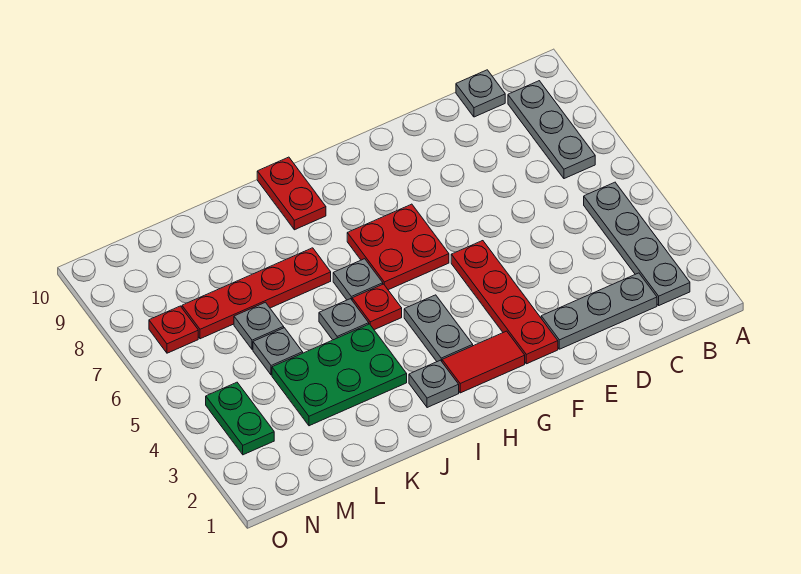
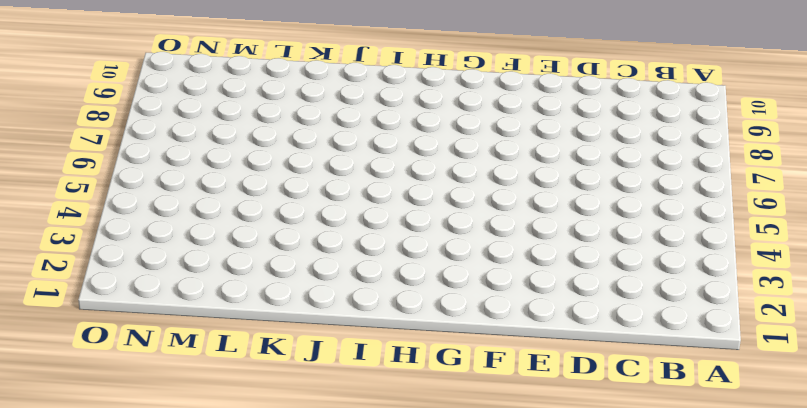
none -> grey 1x4 plate [584,182,690,305]
none -> grey 1x3 plate [508,81,595,179]
none -> grey 1x3 plate [541,273,657,349]

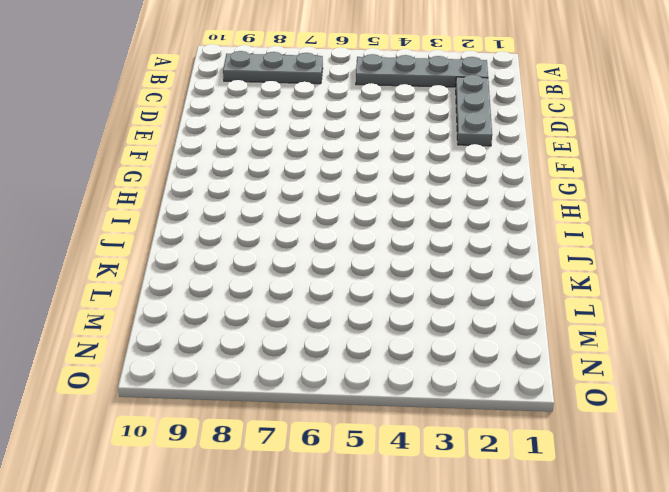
none -> grey 1x1 plate [456,70,505,117]
none -> red 1x4 plate [451,241,558,364]
none -> red 1x2 tile [442,331,525,393]

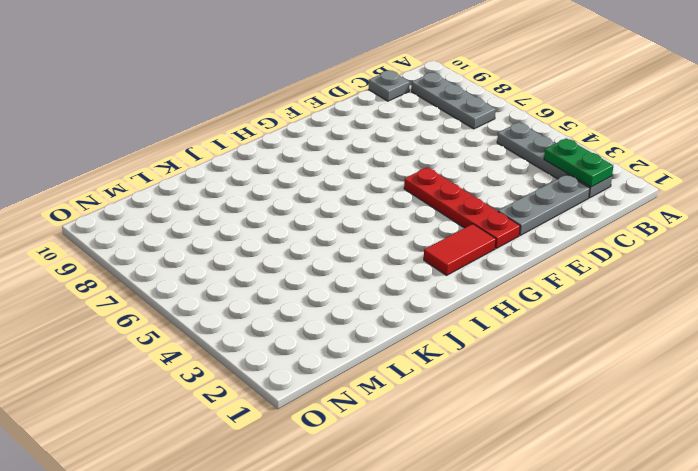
green 1x2 plate [544,138,613,187] -> green 1x2 plate moved to [206,382,274,455]
none -> red 2x2 plate [347,204,449,290]
none -> grey 1x2 plate [404,295,473,362]
none -> grey 1x1 plate [409,360,459,408]

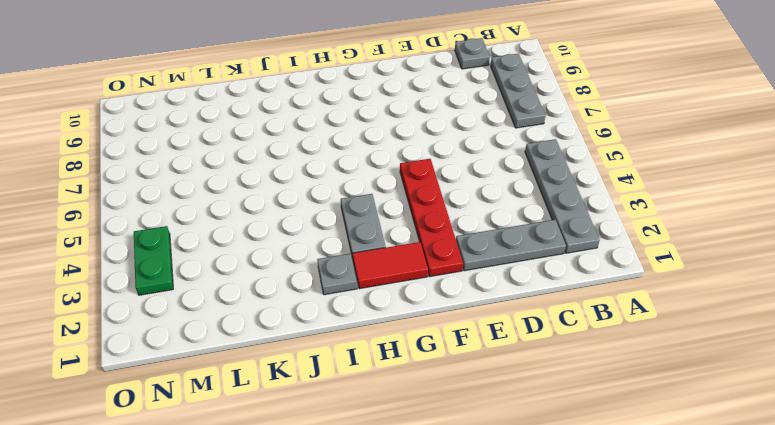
none -> red 2x2 plate [347,204,449,290]
none -> red 1x1 plate [352,284,402,330]
none -> grey 1x1 plate [333,259,383,300]

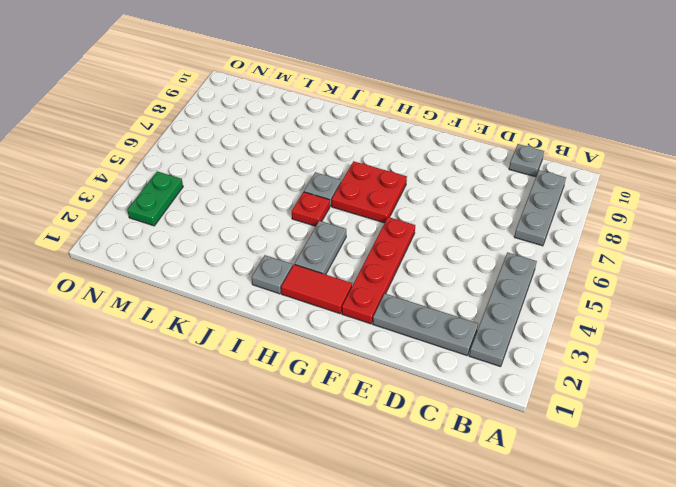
none -> red 1x2 plate [257,157,326,230]
none -> green 2x3 plate [272,324,407,426]
none -> grey 1x1 plate [319,299,369,340]

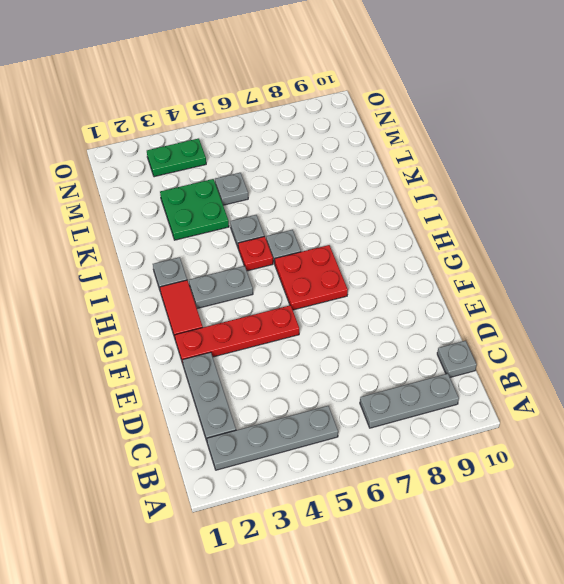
green 2x2 plate [160,179,229,240] -> green 2x3 plate [272,324,407,426]
none -> red 1x2 plate [257,157,326,230]
none -> red 1x4 plate [182,248,331,339]
none -> grey 1x1 plate [234,302,284,350]

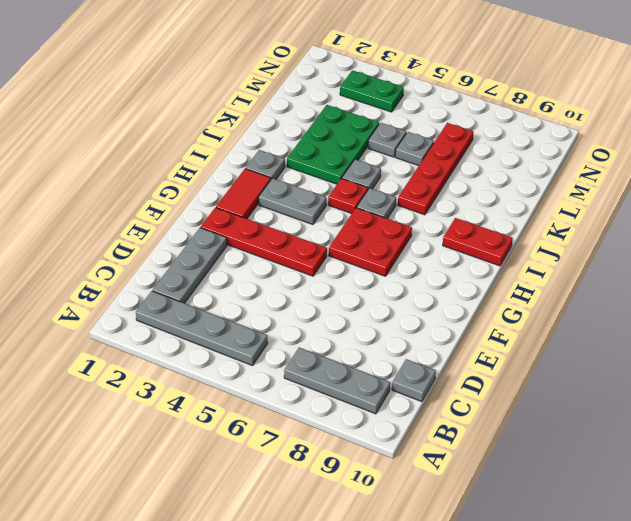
none -> red 1x1 plate [149,306,198,353]

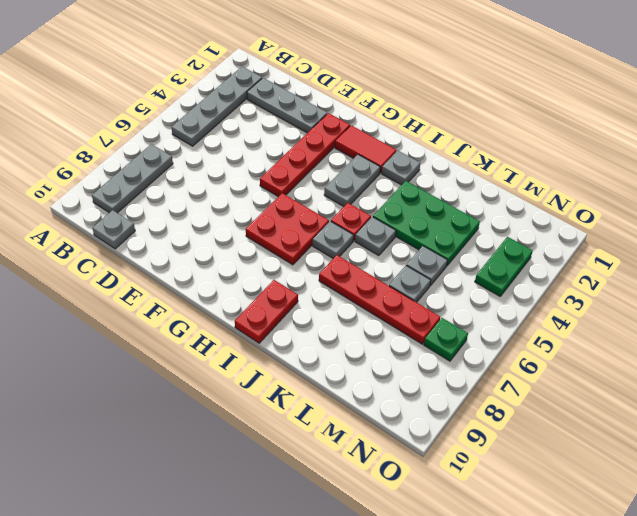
green 1x1 plate [424,318,468,361] -> red 1x1 plate [149,306,198,353]

